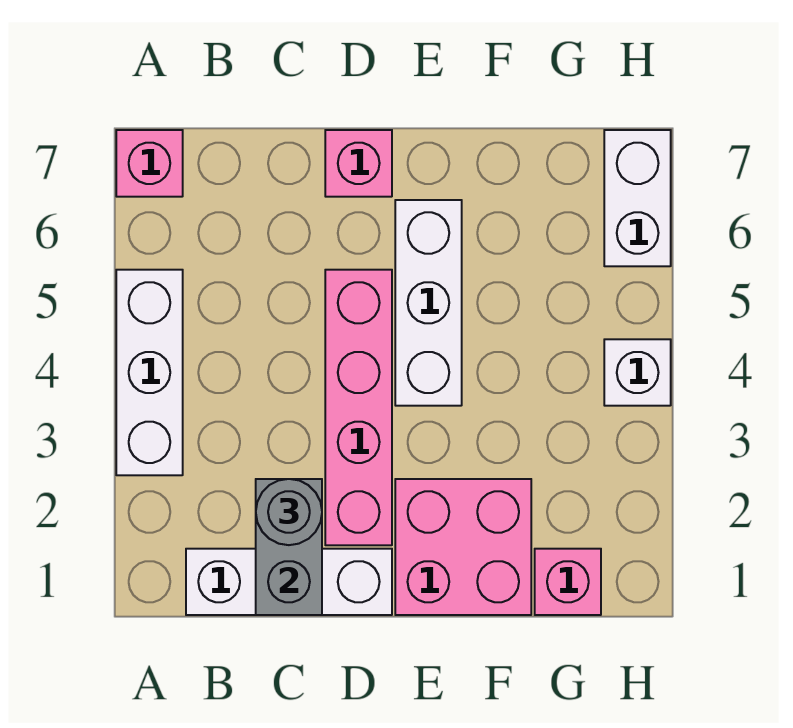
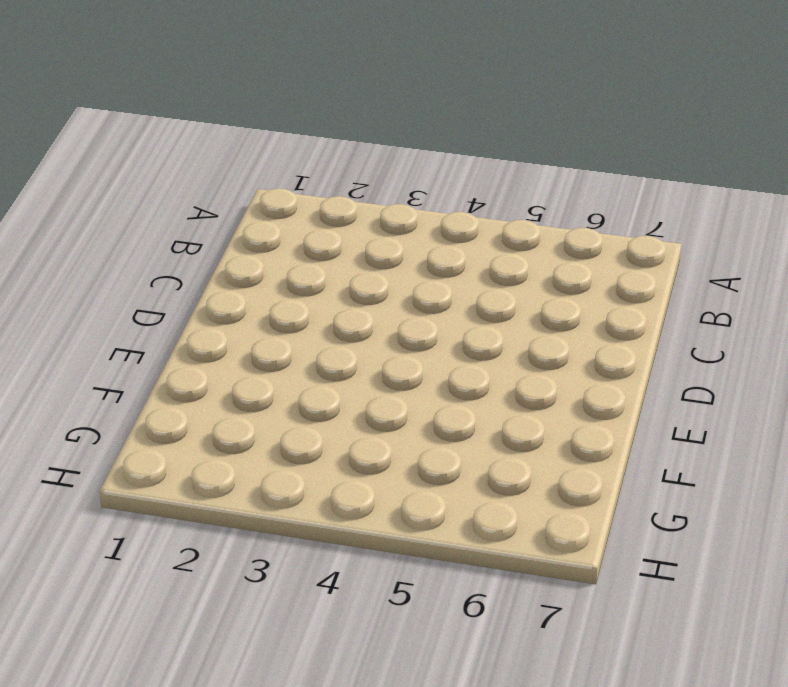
none -> white 1x3 brick [116,270,183,475]
none -> pink 1x1 brick [116,130,183,197]
none -> white 1x3 brick [186,549,392,615]

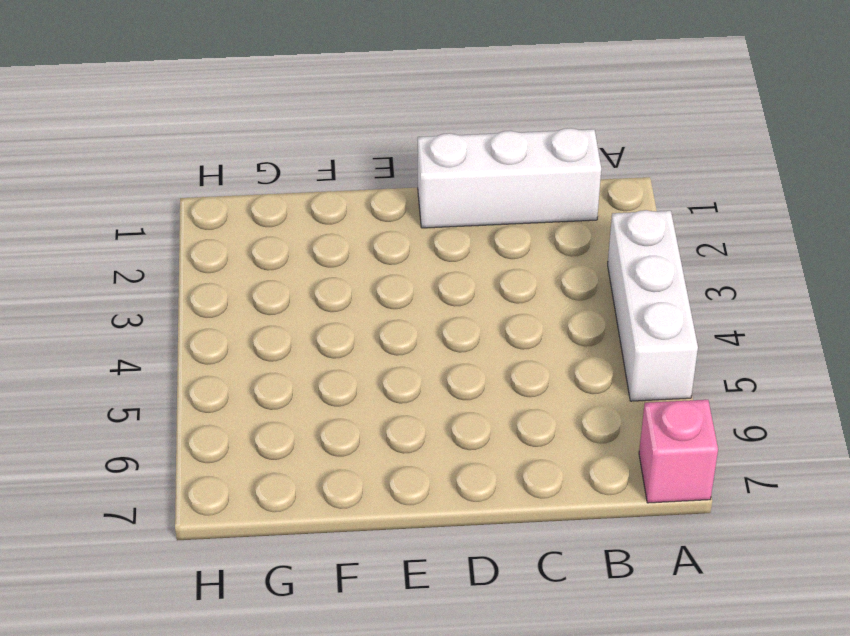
none -> pink 1x4 brick [325,270,392,545]
none -> pink 1x1 brick [325,130,392,197]
none -> pink 2x2 brick [395,479,531,615]

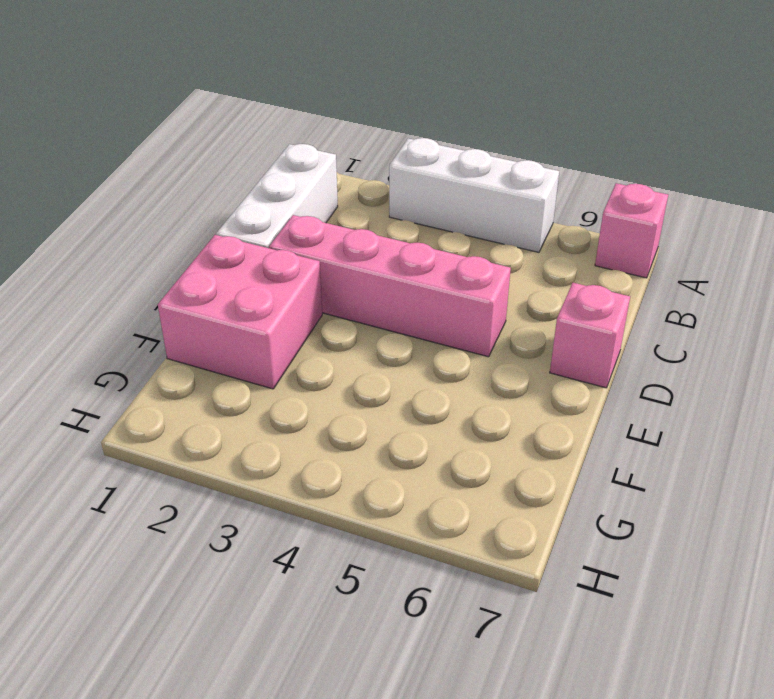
none -> white 1x3 brick [395,200,462,406]
none -> pink 1x1 brick [535,549,601,615]
none -> white 1x1 brick [604,339,671,406]

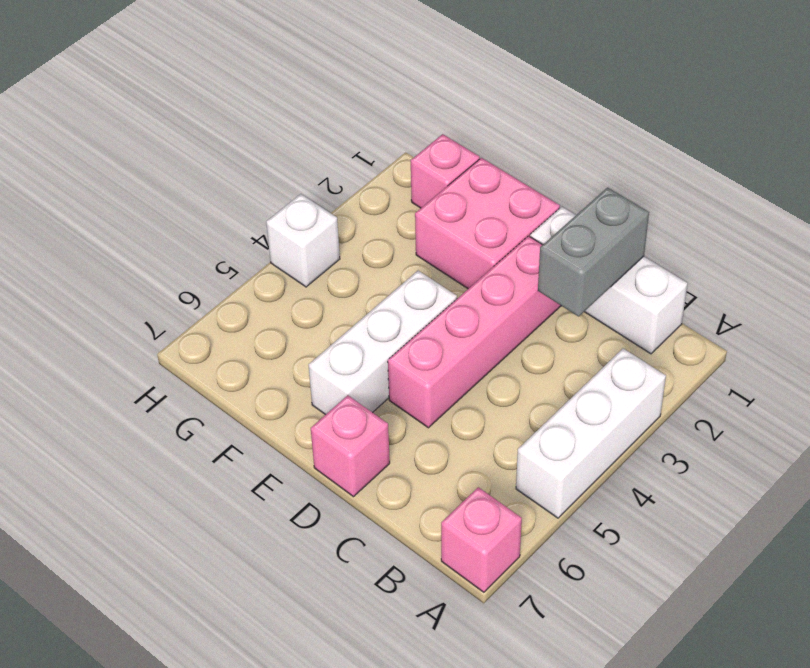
none -> white 1x2 brick [604,130,671,266]
none -> grey 1x1 round brick [256,479,322,545]

